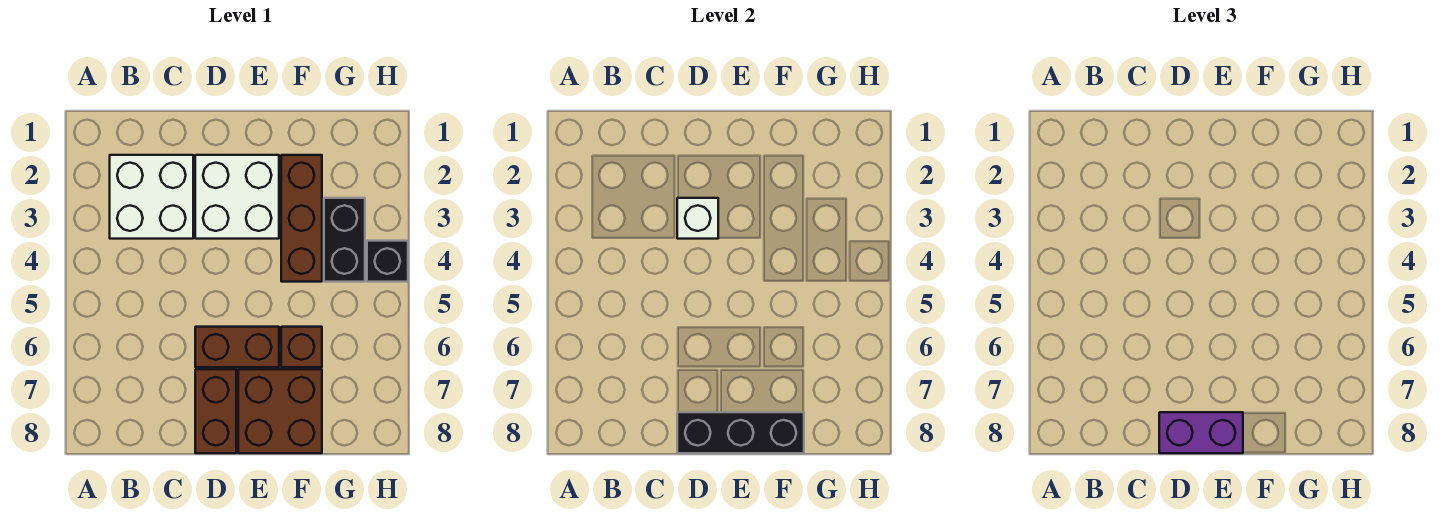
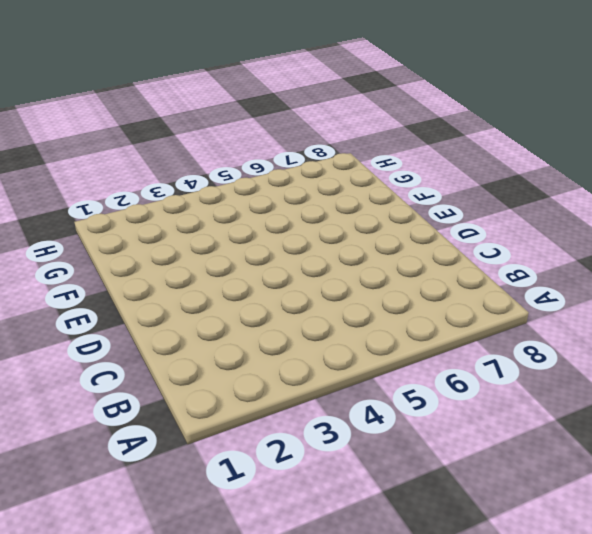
none -> white 2x2 brick [110,155,193,239]
none -> white 2x2 brick [195,155,279,239]
none -> brown 1x2 brick [195,327,279,367]

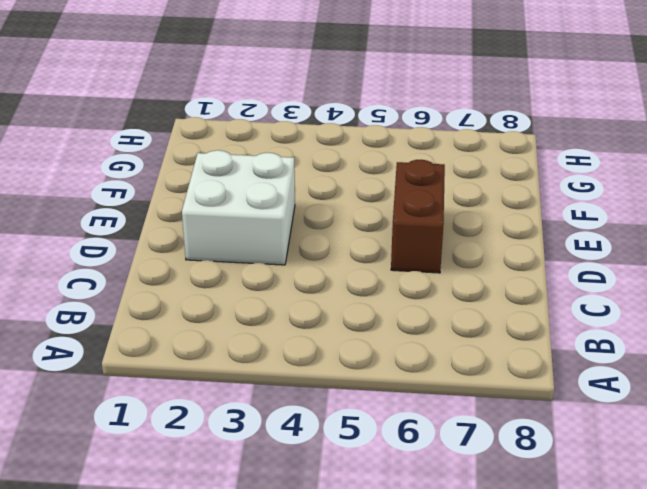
none -> white 2x2 brick [110,155,193,239]
none -> brown 1x2 brick [195,369,236,453]
none -> brown 2x2 brick [238,369,322,453]

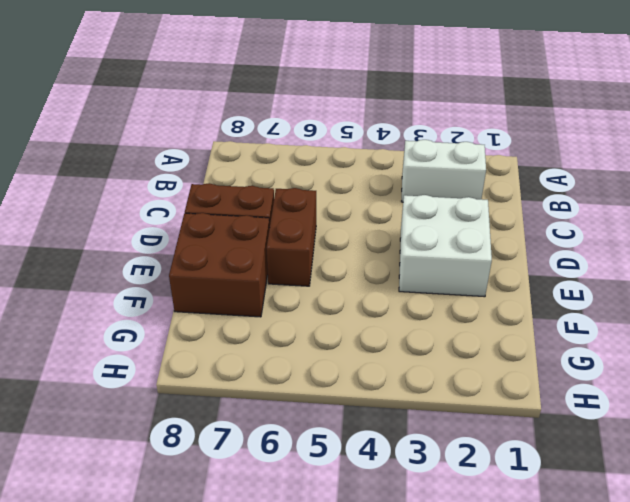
white 1x2 brick [401,140,486,202] -> white 2x2 brick [110,155,193,239]
none -> brown 1x3 brick [281,155,322,282]
none -> brown 1x1 brick [281,327,322,367]
none -> black 1x2 brick [324,198,365,282]

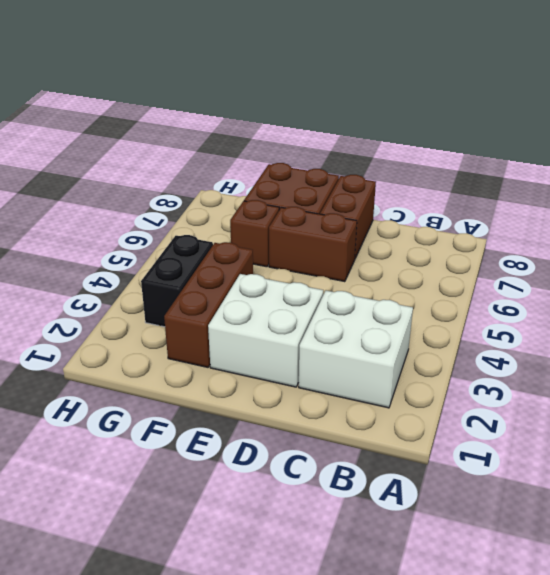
none -> black 1x1 brick [367,241,408,282]
none -> white 1x1 brick [677,198,718,239]
none -> black 1x3 brick [677,412,804,453]

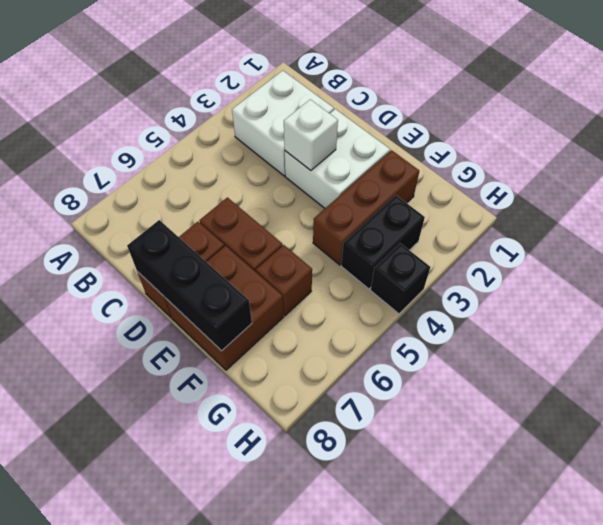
none -> purple 1x2 brick [1159,412,1243,453]

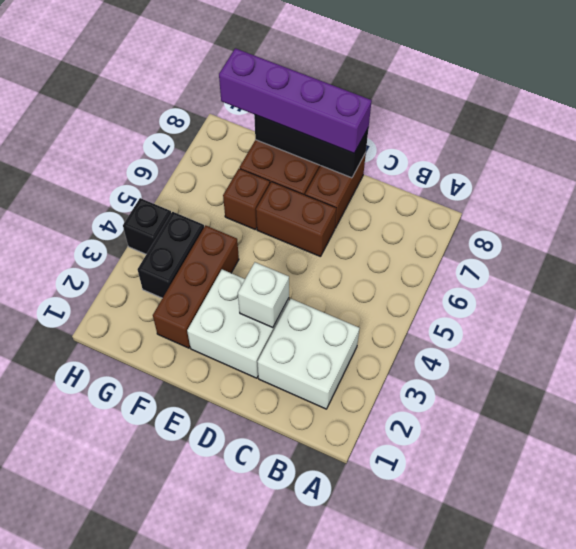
purple 1x4 brick [219,48,372,153] -> purple 1x2 brick [1159,412,1243,453]

